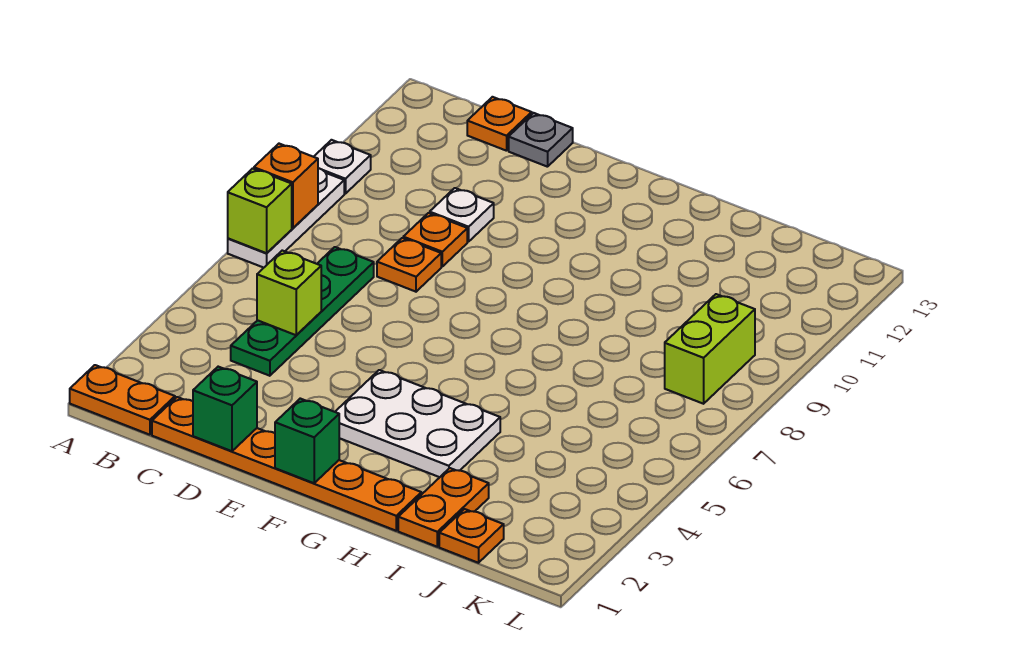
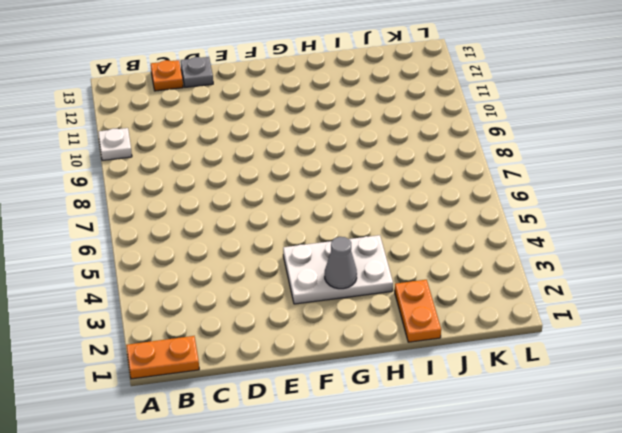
grey 1x1 cone [325,237,357,289] -> none
none -> white 1x3 plate [228,168,344,268]
none -> orange 1x6 plate [152,397,421,531]
none -> green 1x4 plate [231,247,374,376]

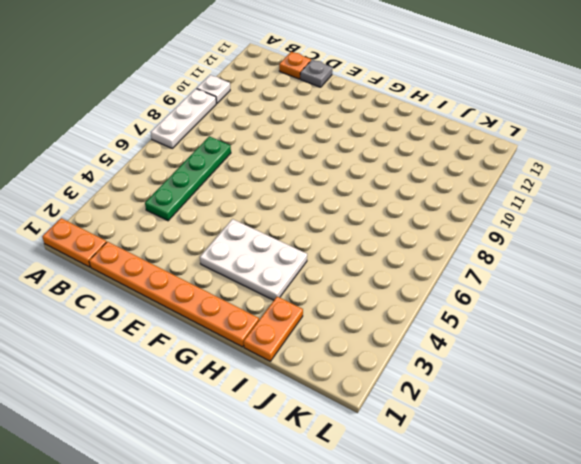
none -> orange 1x1 plate [377,238,441,292]
none -> orange 1x1 plate [403,213,467,266]
none -> white 1x1 plate [430,188,494,242]

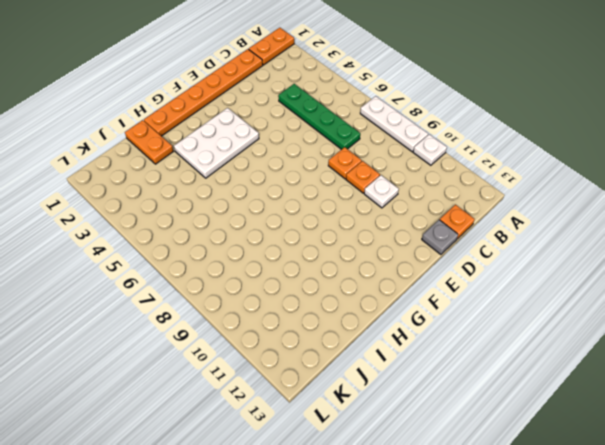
none -> orange 1x1 plate [439,509,504,563]
none -> lime 1x2 brick [665,294,755,404]
none -> lime 1x1 brick [228,168,292,253]

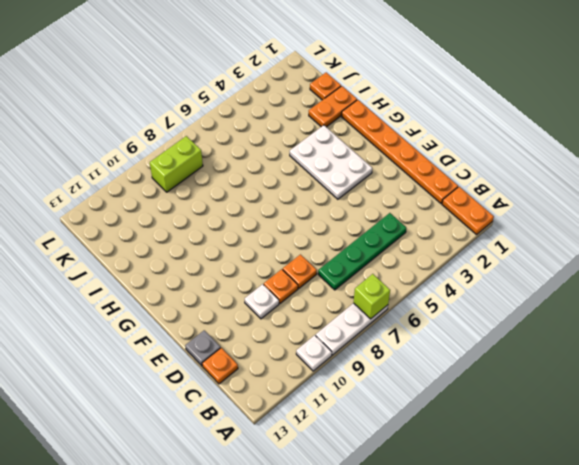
none -> orange 1x1 brick [254,144,318,228]
none -> lime 1x1 brick [257,251,321,335]
none -> green 1x1 brick [193,367,257,451]

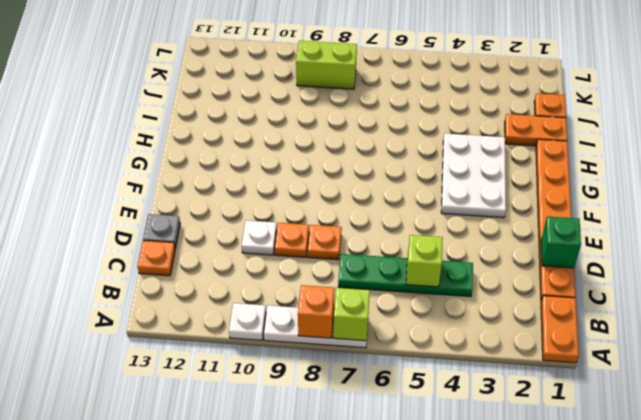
none -> green 1x1 brick [275,399,340,483]

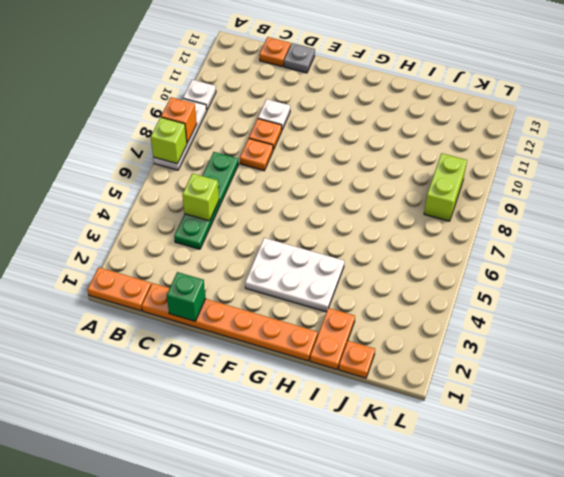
none -> green 1x1 brick [275,399,340,483]

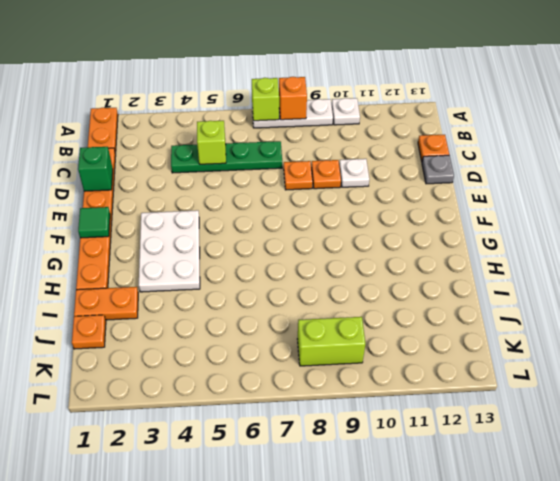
green 1x1 tile [78,207,110,238] -> green 1x1 brick [275,399,340,483]

